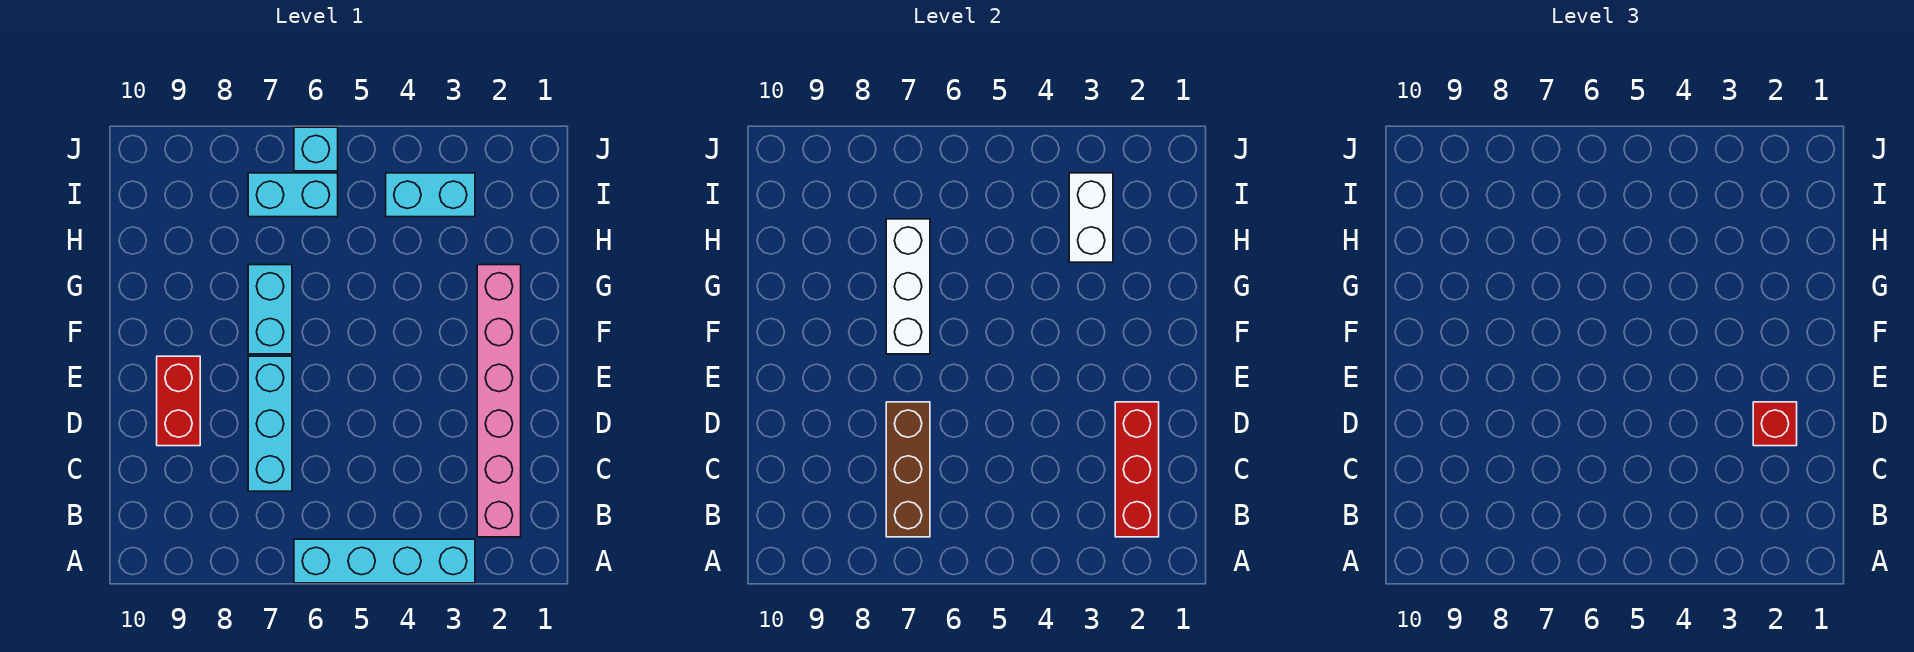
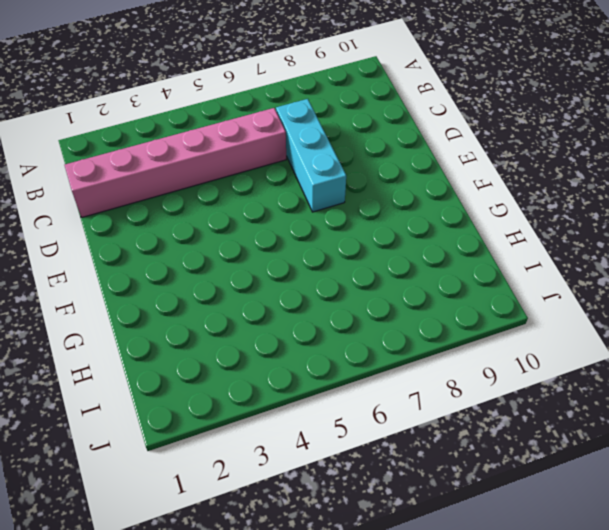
pink 1x6 brick [65,108,286,218] -> pink 1x6 brick turned to [477,265,521,537]
none -> cyan 1x4 brick [294,539,475,583]
none -> red 1x2 brick [157,356,200,446]
none -> cyan 1x2 brick [248,265,292,354]

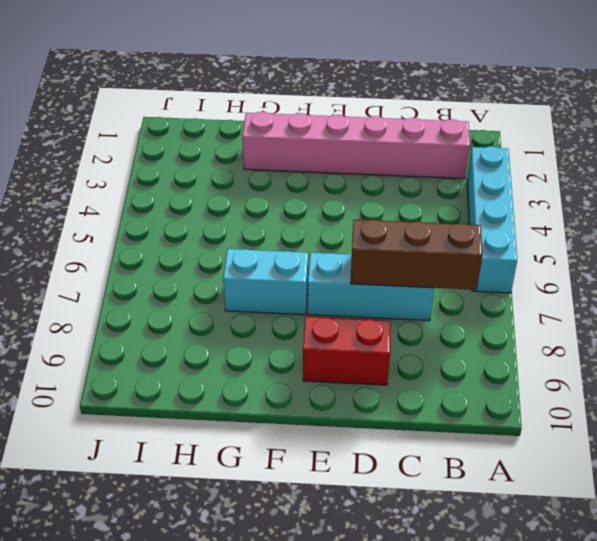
none -> cyan 1x2 brick [386,173,475,217]
none -> cyan 1x2 brick [248,173,338,217]
none -> cyan 1x1 brick [294,127,338,171]

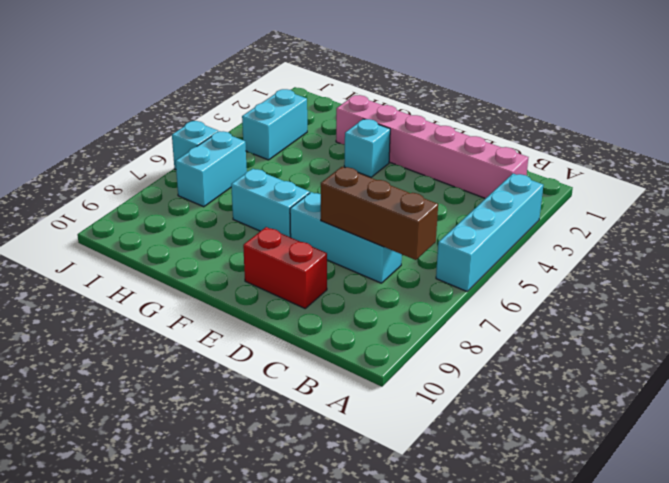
cyan 1x1 brick [344,119,390,177] -> none
none -> red 1x3 brick [1115,402,1159,537]
none -> white 1x3 brick [886,219,930,354]
none -> white 1x2 brick [1069,173,1113,262]

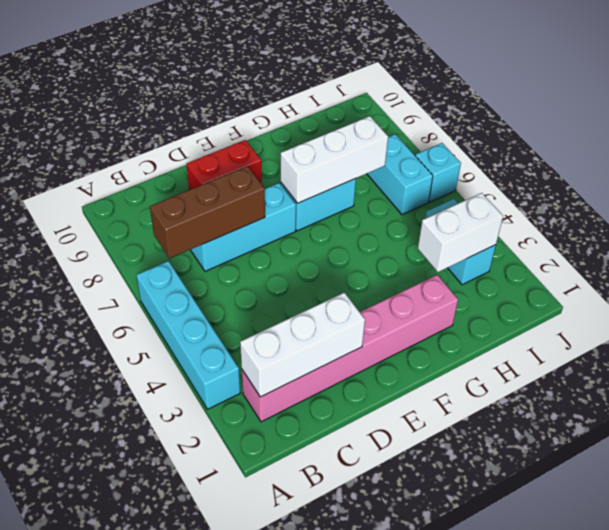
white 1x3 brick [240,293,365,397] -> red 1x3 brick [1115,402,1159,537]
none -> red 1x1 brick [1753,402,1797,446]

